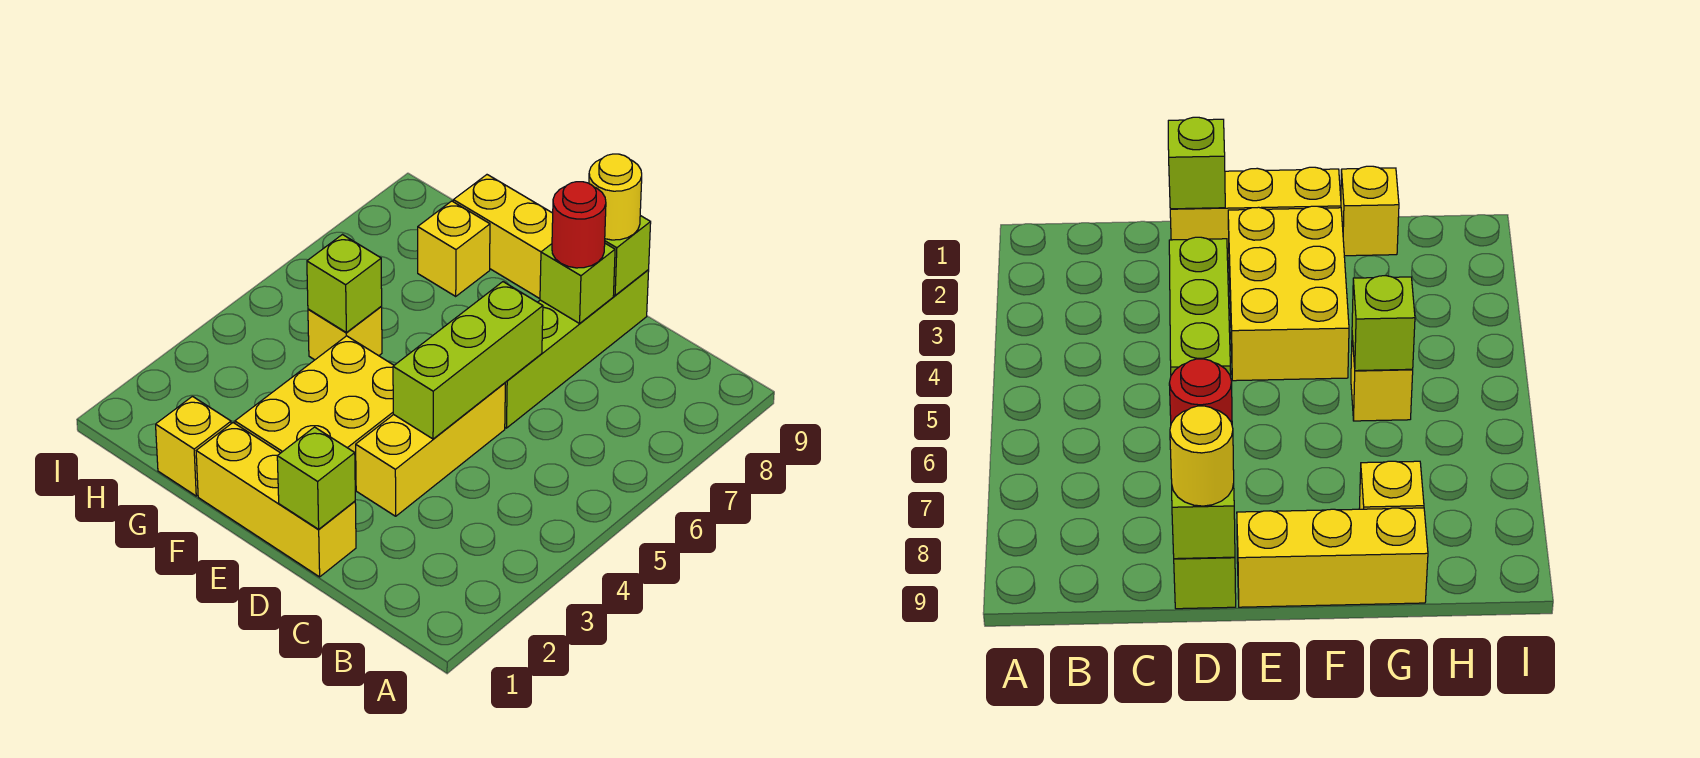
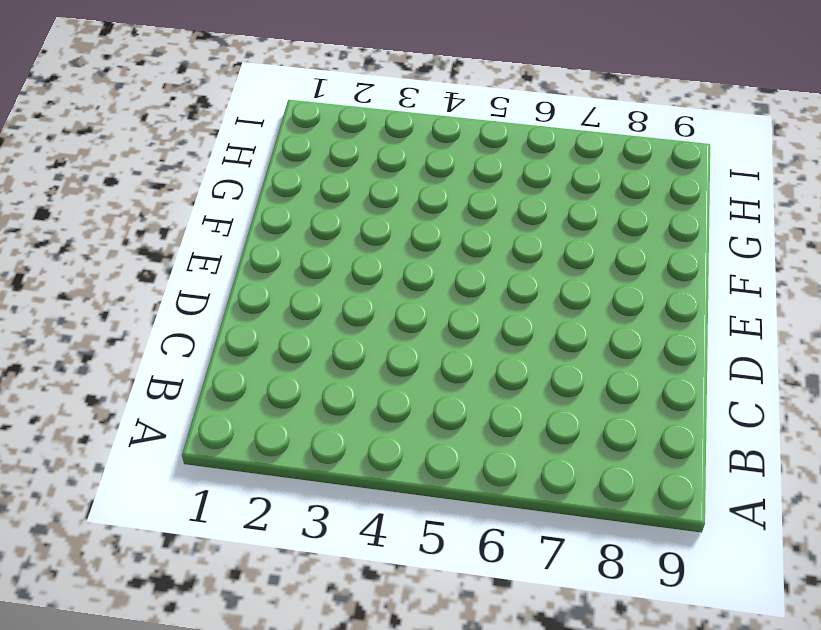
none -> yellow 1x3 brick [196,423,356,577]
none -> yellow 1x3 brick [356,383,505,516]
none -> lime 1x4 brick [505,270,649,428]

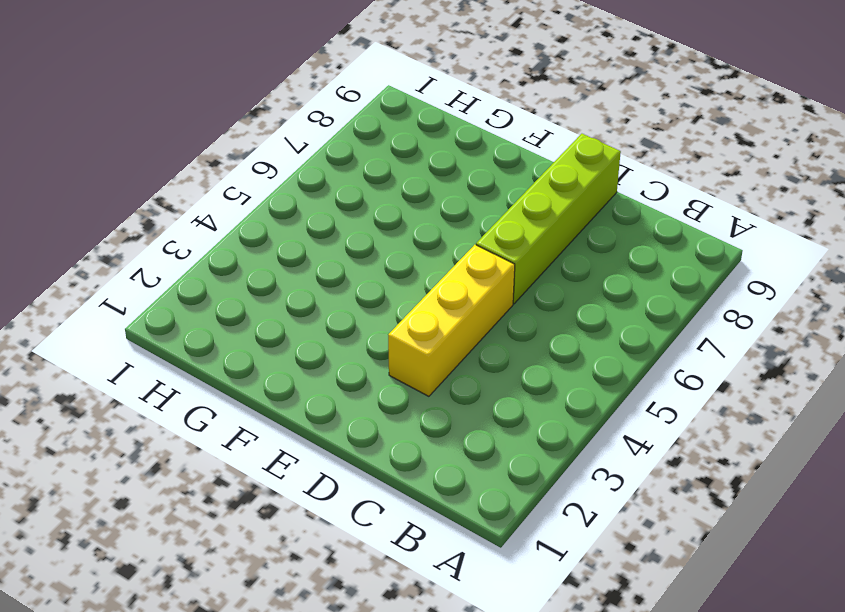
none -> yellow 1x3 brick [196,423,356,577]
none -> yellow 2x3 brick [235,336,394,489]
none -> yellow 1x3 brick [453,175,553,299]

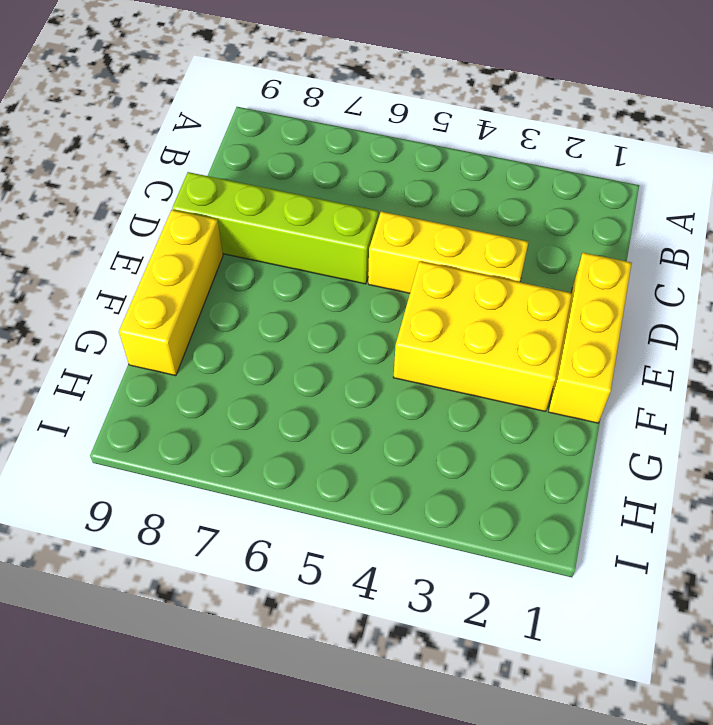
none -> yellow 1x1 brick [156,396,231,496]
none -> yellow 1x1 brick [308,307,382,360]
none -> yellow 1x1 brick [418,201,490,296]

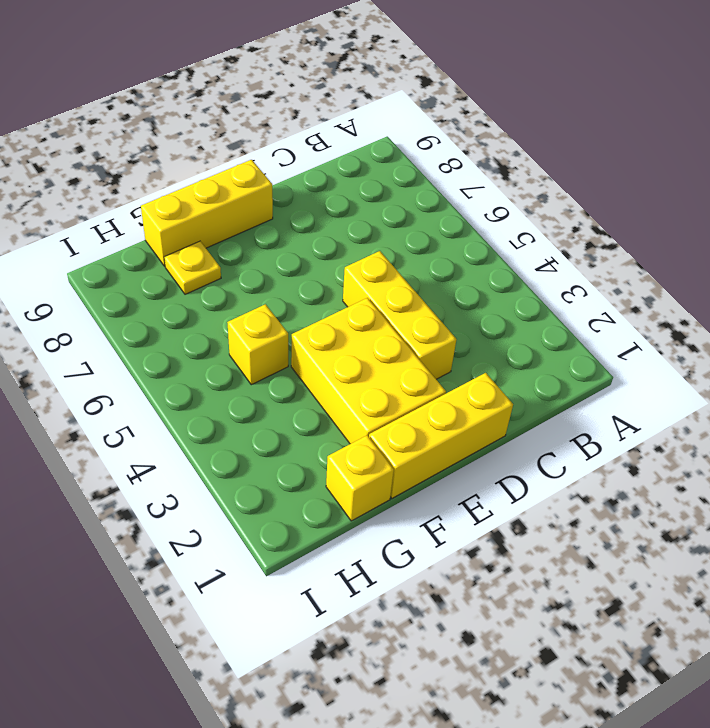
yellow 1x1 plate [164,241,221,294] -> yellow 1x1 brick [418,201,490,296]
none -> lime 1x4 brick [505,270,649,428]
none -> lime 1x1 brick [277,427,355,529]
none -> lime 1x3 brick [393,282,543,439]

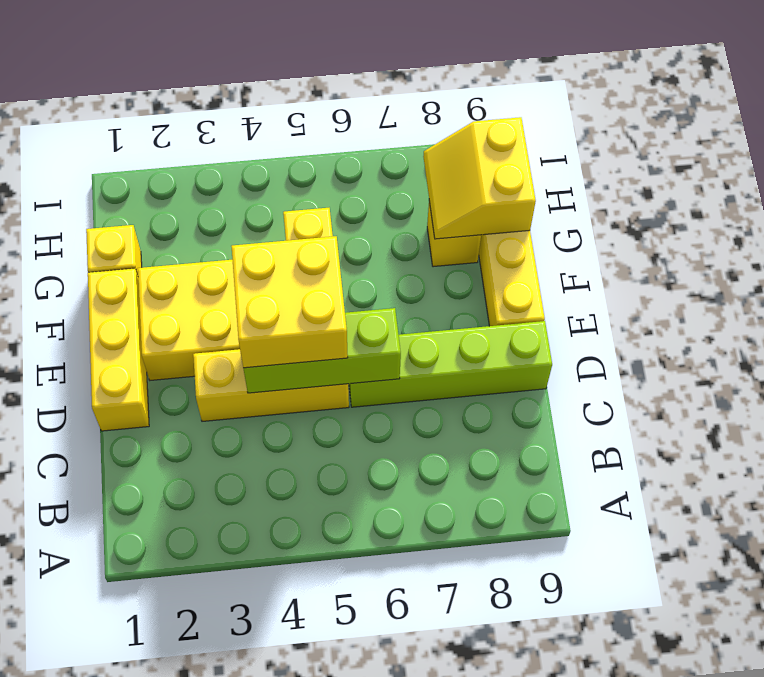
yellow 2x2 brick [231,236,348,368] -> none
yellow 2x2 slope [423,117,536,239] -> none
none -> lime 1x1 brick [277,427,355,529]
none -> lime 1x1 brick [540,244,615,323]
none -> lime 1x1 brick [605,216,651,295]

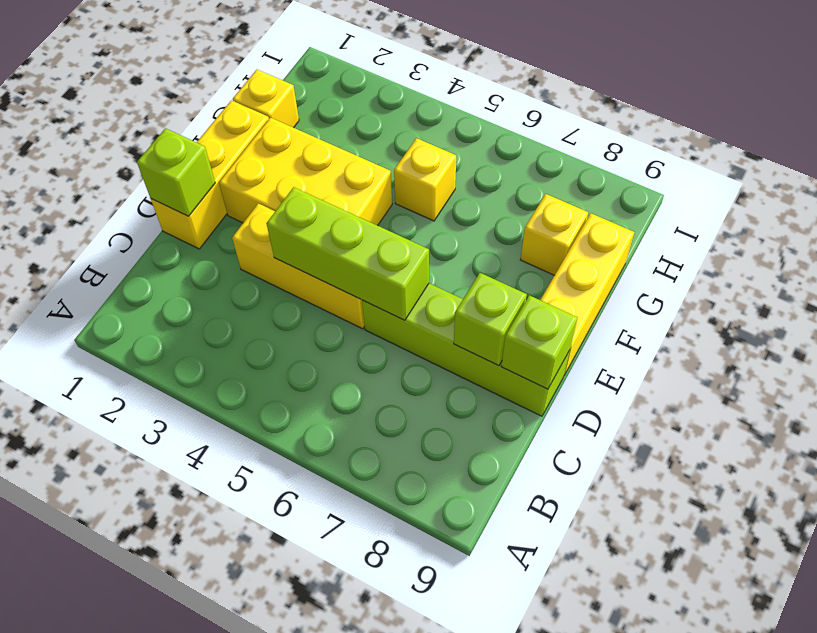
none -> lime 1x1 brick [307,235,382,332]
none -> red 1x1 round brick [552,182,606,268]
none -> yellow 1x1 round brick [589,154,642,240]

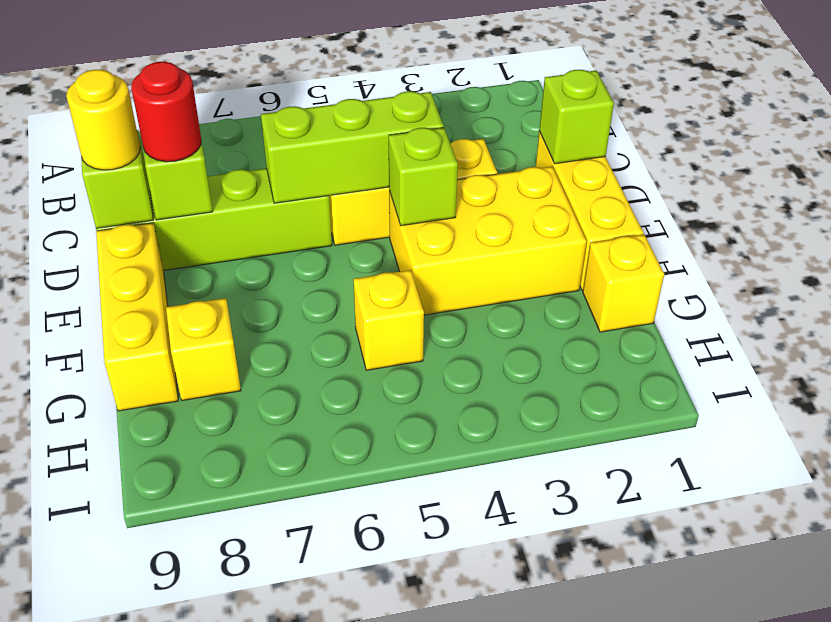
lime 1x1 brick [389,128,458,226] -> lime 1x1 brick moved to [307,235,382,332]

